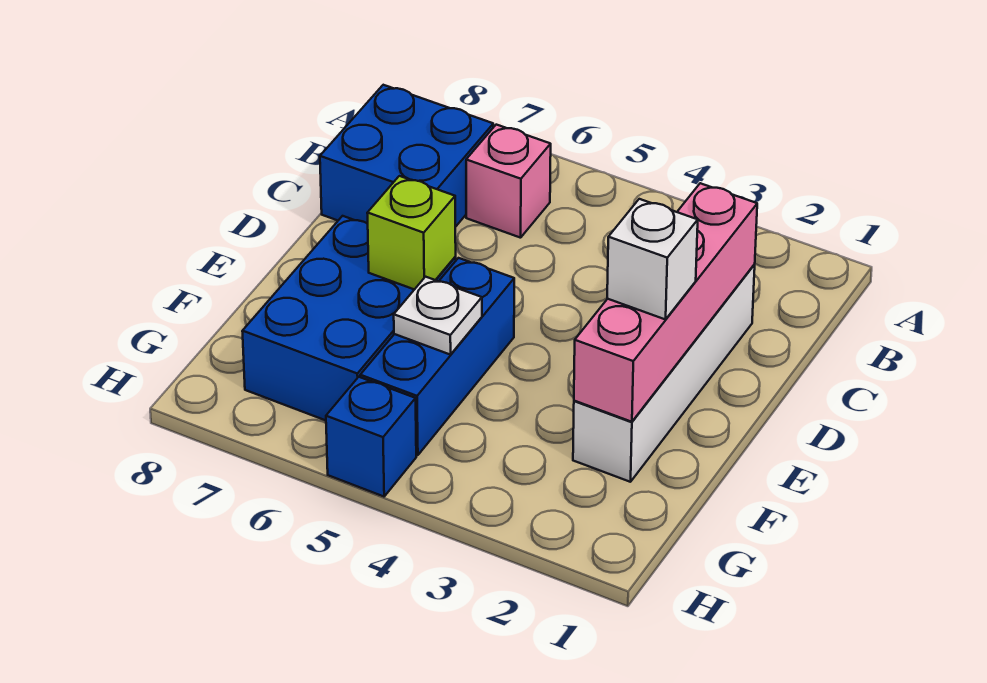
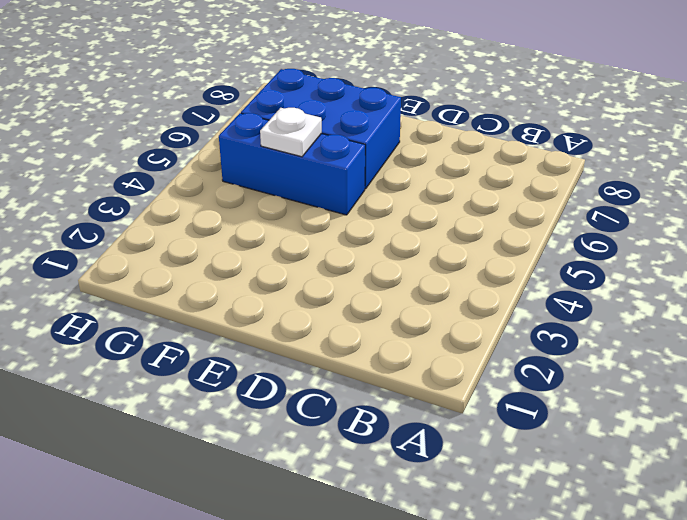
none -> pink 1x1 brick [466,125,551,238]
none -> blue 2x2 brick [320,85,493,227]

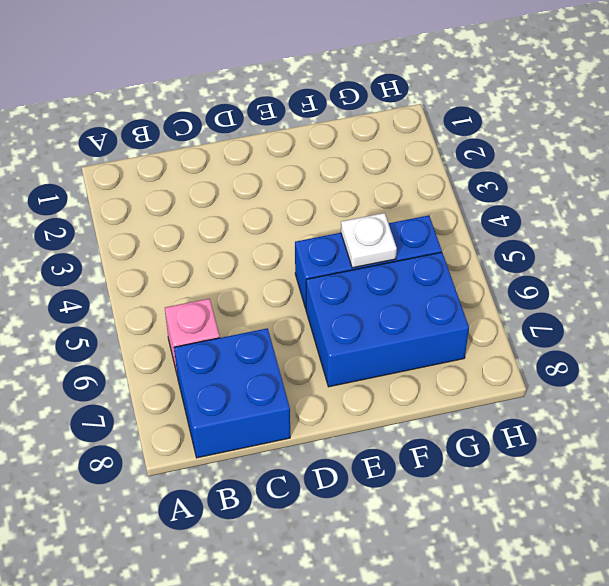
none -> white 1x4 brick [573,264,755,482]
none -> blue 1x1 brick [326,377,416,497]

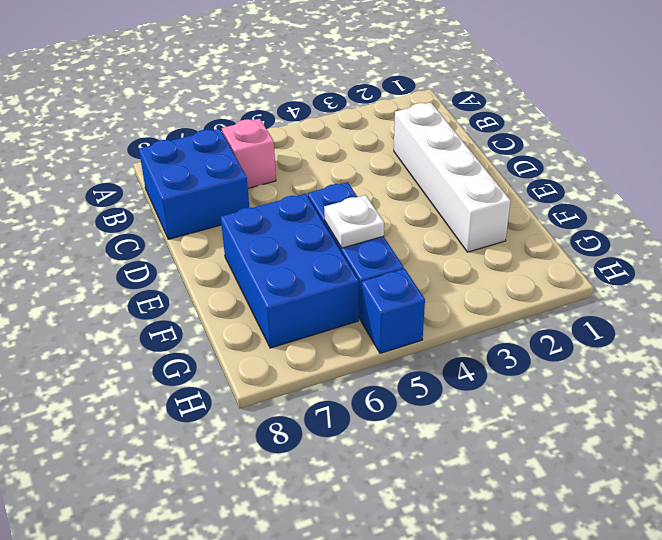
none -> pink 1x4 brick [574,183,757,422]
none -> lime 1x1 brick [367,176,456,290]

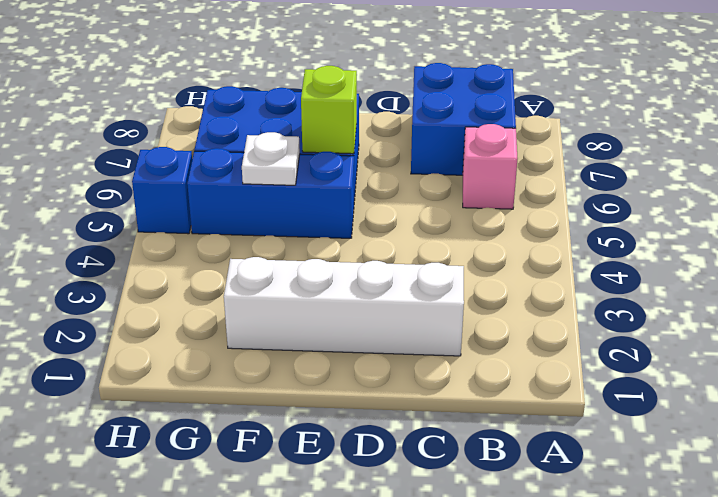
none -> pink 1x4 brick [574,183,757,422]
none -> white 1x1 brick [607,199,698,320]

